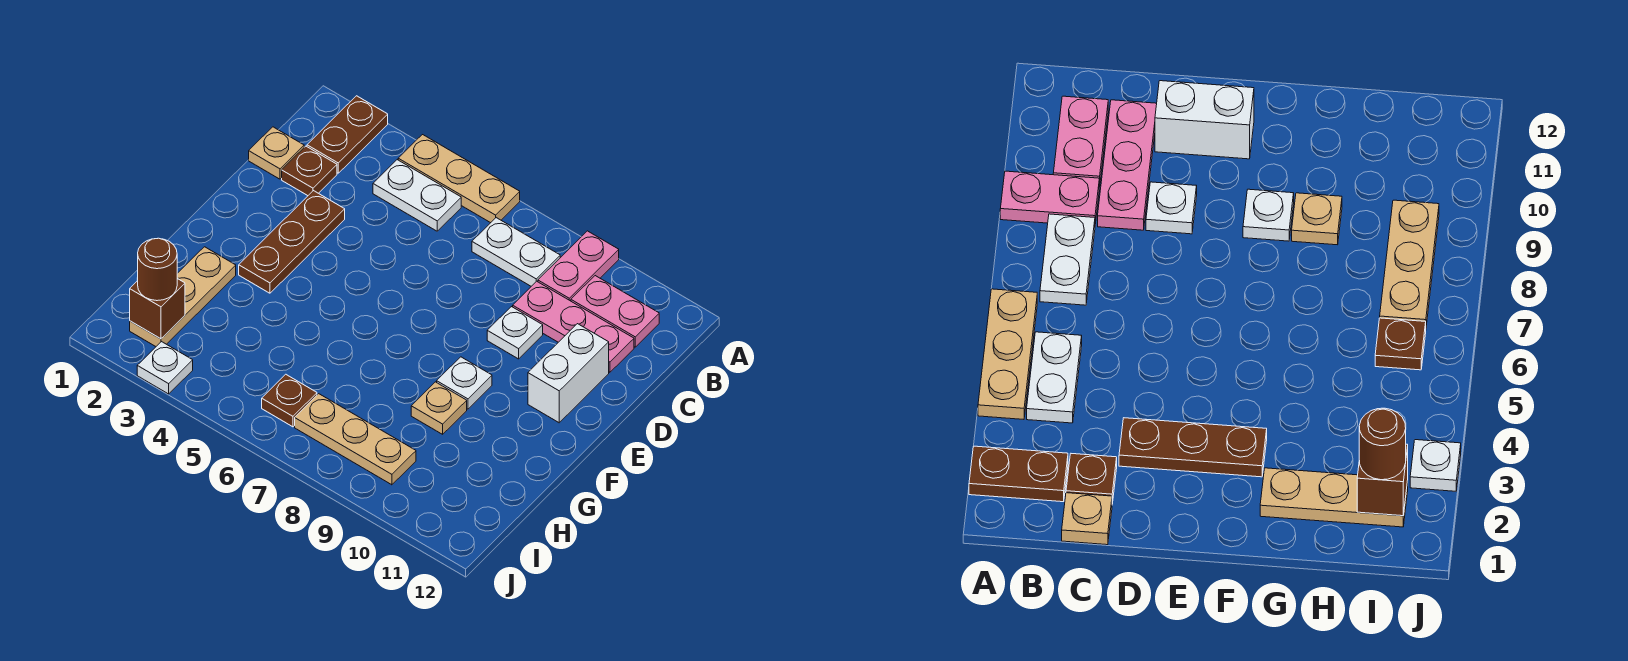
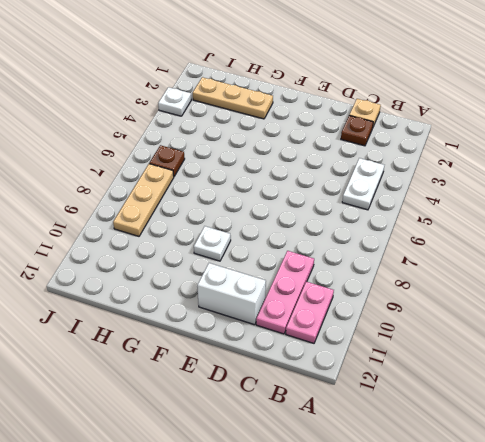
none -> brown 1x2 plate [307,96,388,173]
none -> tan 1x3 plate [398,135,520,223]
none -> pink 1x2 plate [538,231,619,301]

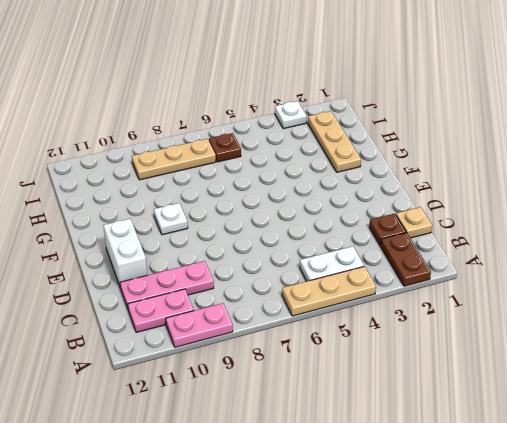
pink 1x2 plate [166,303,233,347] -> pink 1x2 plate turned to [538,231,619,301]
none -> white 1x2 plate [472,218,560,286]
none -> brown 1x3 plate [239,191,345,293]
none -> white 1x1 plate [487,307,543,359]

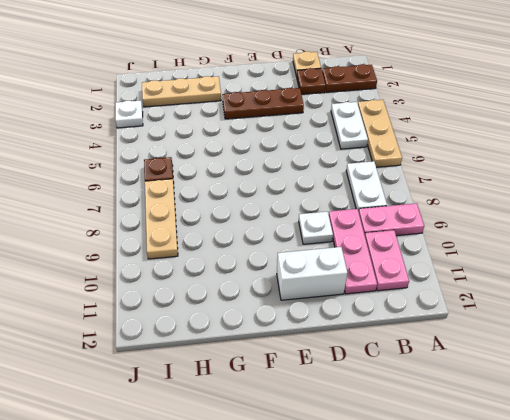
none -> white 1x1 plate [437,357,492,409]
none -> tan 1x1 plate [411,382,467,434]
none -> brown 1x1 brick [130,279,185,339]

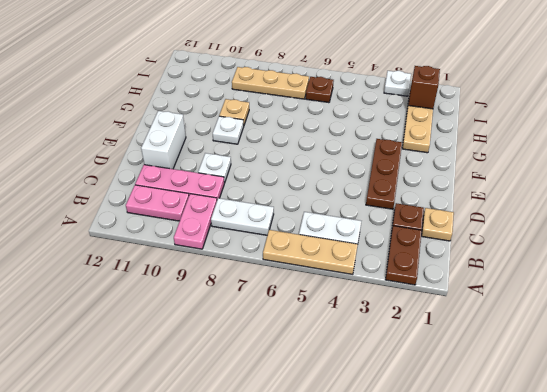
none -> brown 1x1 round brick [137,238,177,301]

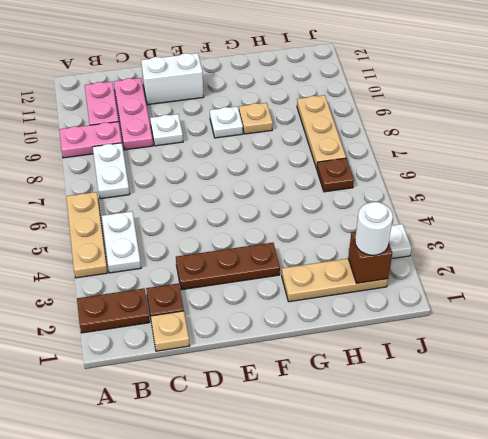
white 1x1 round brick [355,202,393,255] -> brown 1x1 round brick [137,238,177,301]

